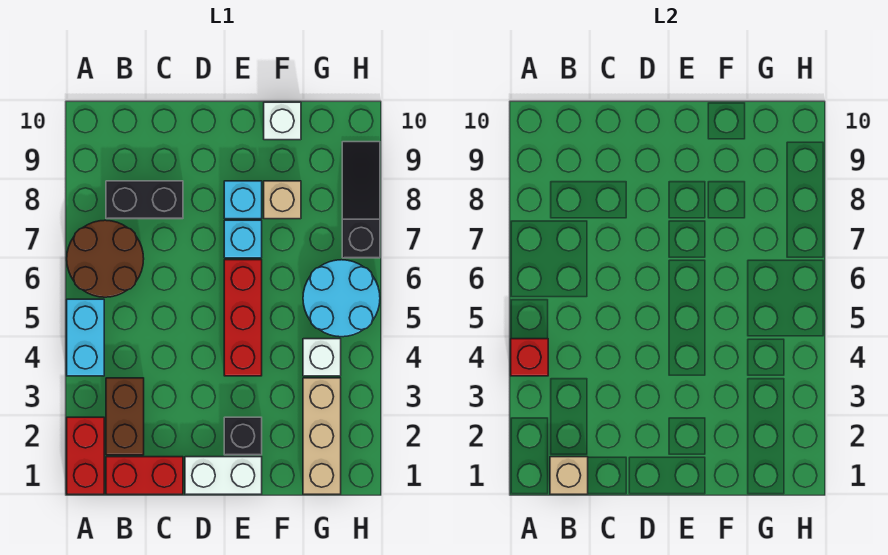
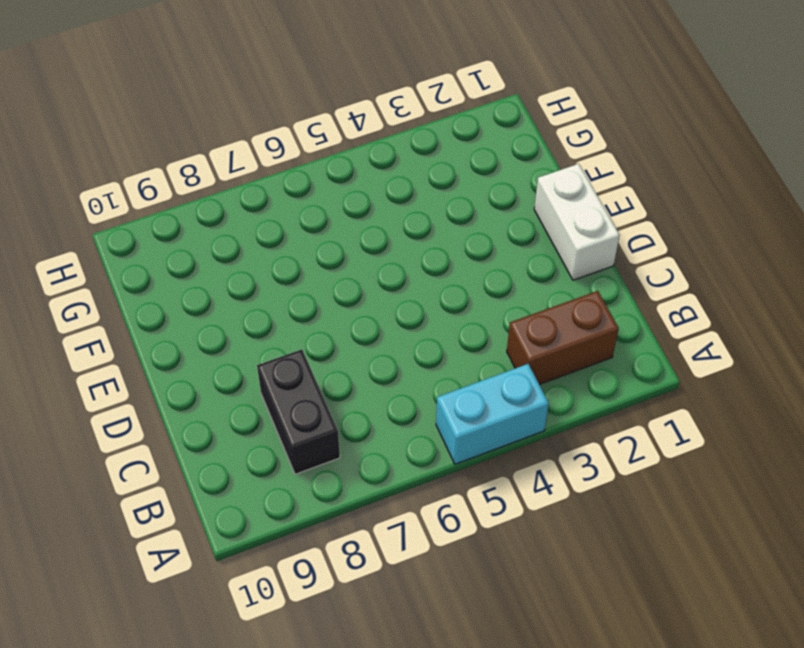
none -> red 1x2 brick [67,417,104,494]
none -> brown 2x2 round brick [67,220,144,297]
none -> red 1x2 brick [106,457,183,494]

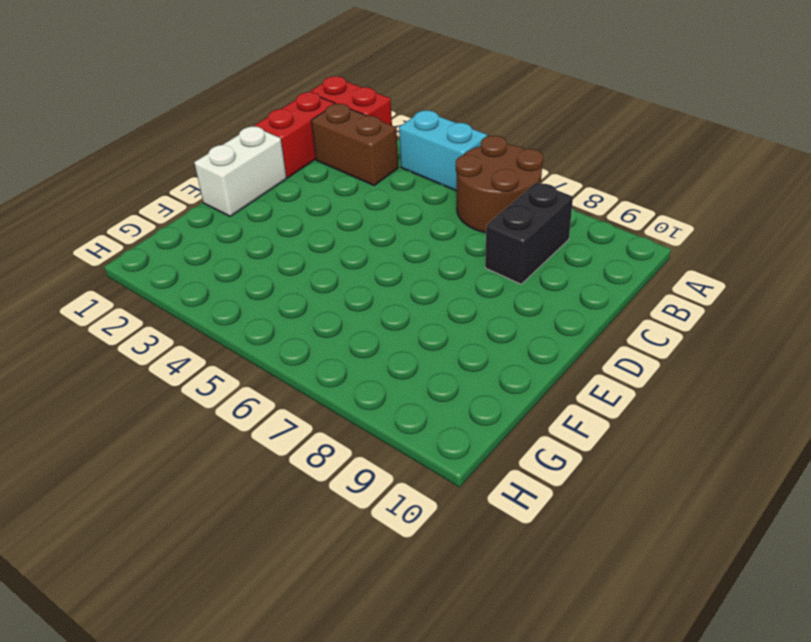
none -> black 1x1 brick [224,417,262,455]
none -> red 1x3 brick [224,260,262,376]
none -> cyan 1x1 brick [224,220,262,258]

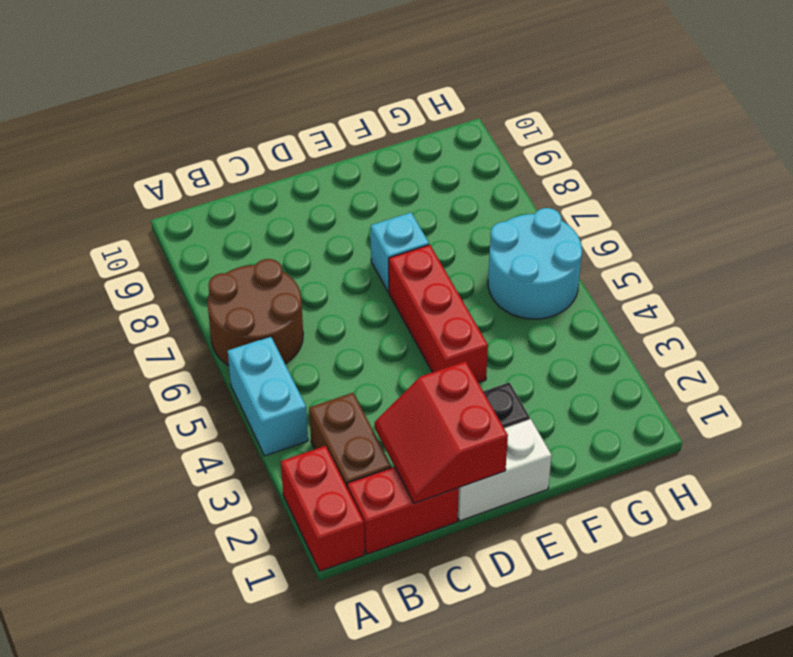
red 2x2 slope [375,361,508,503] -> none
none -> black 1x2 brick [106,181,183,219]
none -> cyan 1x1 brick [224,181,262,219]
none -> tan 1x1 brick [264,181,301,219]

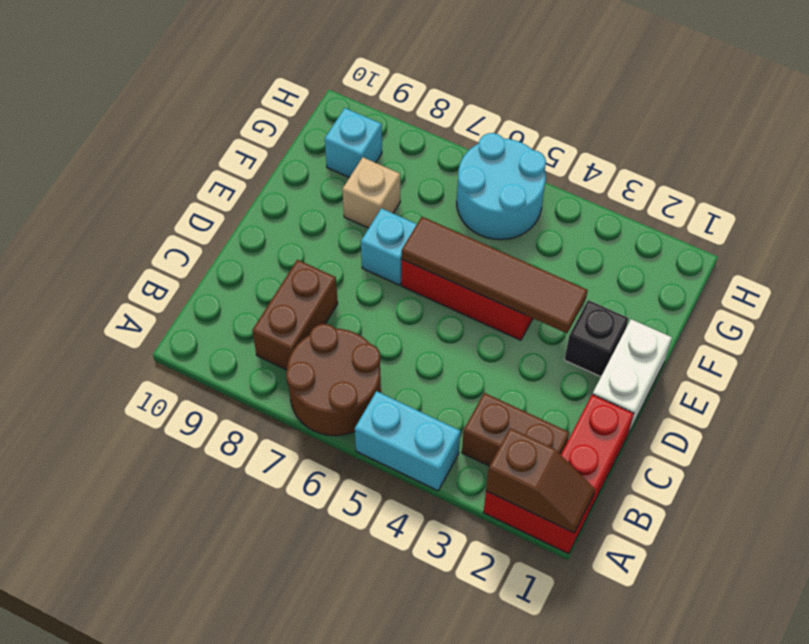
brown 1x2 slope [486,428,595,533] -> none
brown 1x2 brick [252,260,338,370] -> black 1x2 brick [106,181,183,219]
brown 1x4 tile [402,217,588,333] -> none
cyan 1x1 brick [325,108,382,178] -> cyan 1x1 brick moved to [224,181,262,219]
none -> white 1x1 brick [264,102,301,140]
none -> tan 1x3 brick [303,378,341,494]
none -> white 1x1 brick [303,339,341,376]

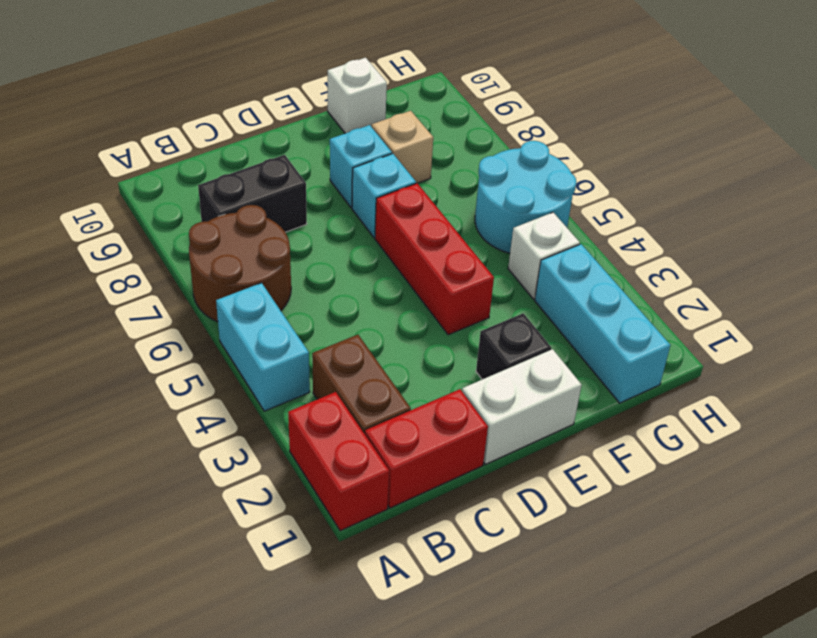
cyan 1x3 brick [535,244,670,403] -> tan 1x3 brick [303,378,341,494]
none -> black 1x3 slope [342,142,380,258]
none -> red 1x1 brick [511,339,548,376]
none -> tan 1x1 brick [550,457,588,494]

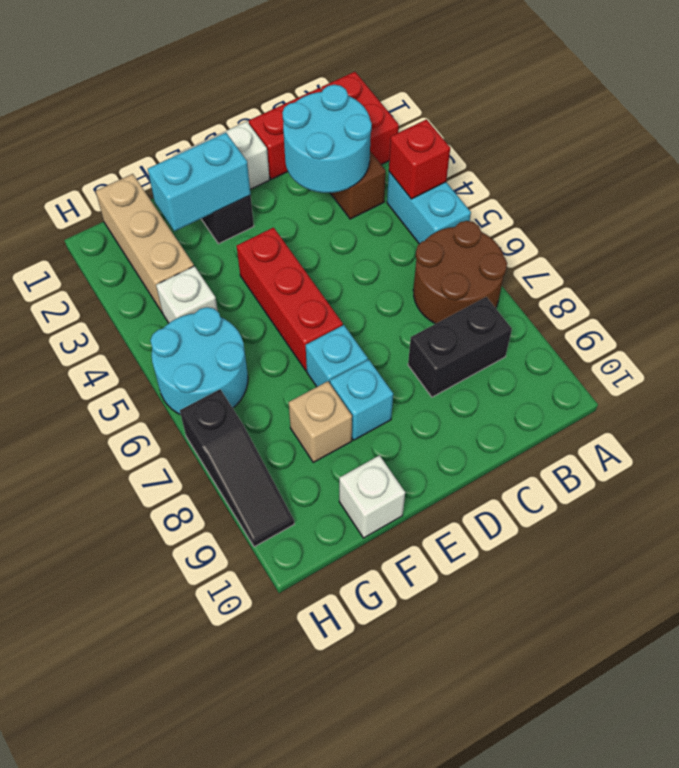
cyan 2x2 round brick [283,85,372,193] -> none
cyan 1x2 brick [148,133,251,231] -> none
none -> tan 1x1 brick [550,457,588,494]

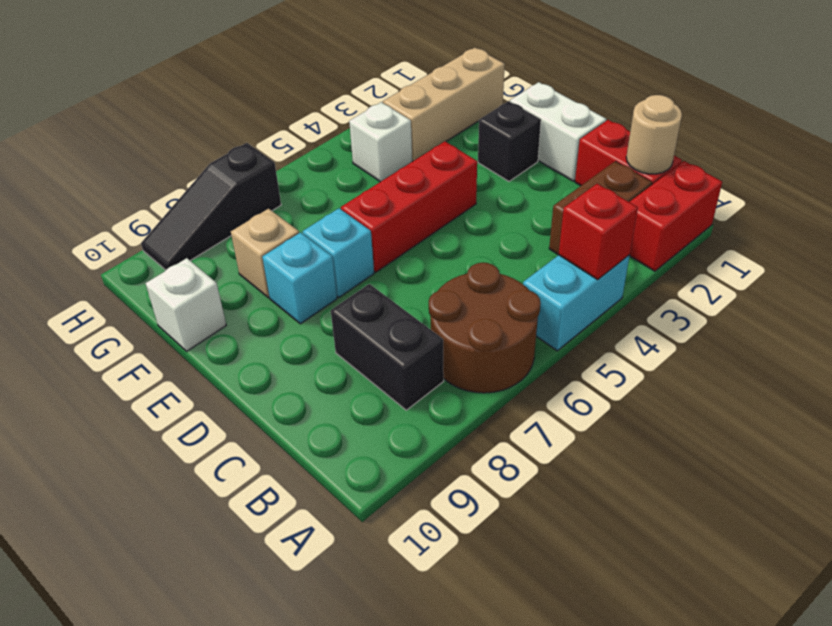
tan 1x1 round brick [626,95,682,174] -> tan 1x1 brick [550,457,588,494]
none -> cyan 2x2 round brick [303,260,380,337]

